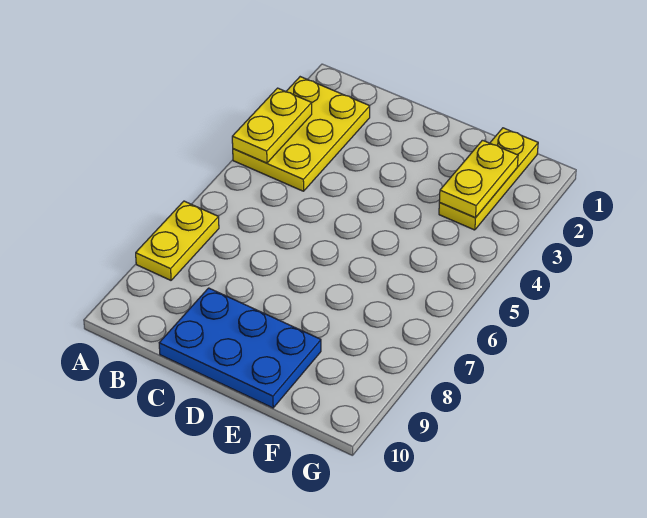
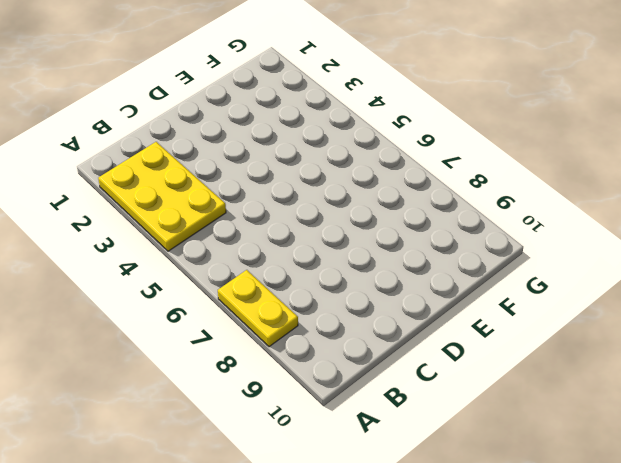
none -> blue 2x3 plate [159,288,321,408]
none -> yellow 1x3 plate [439,128,538,230]

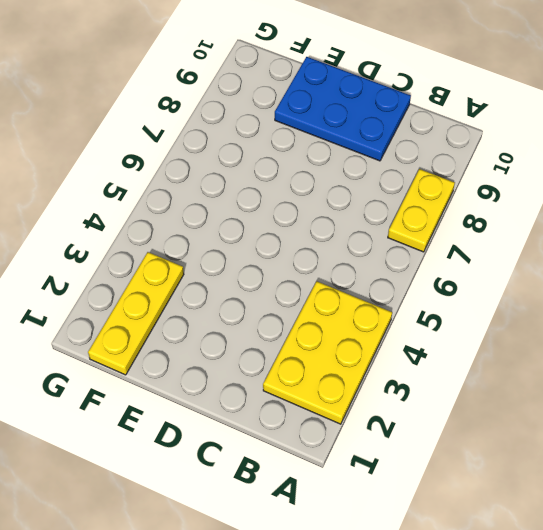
none -> yellow 1x2 plate [232,88,312,163]
none -> yellow 1x2 plate [439,140,518,218]

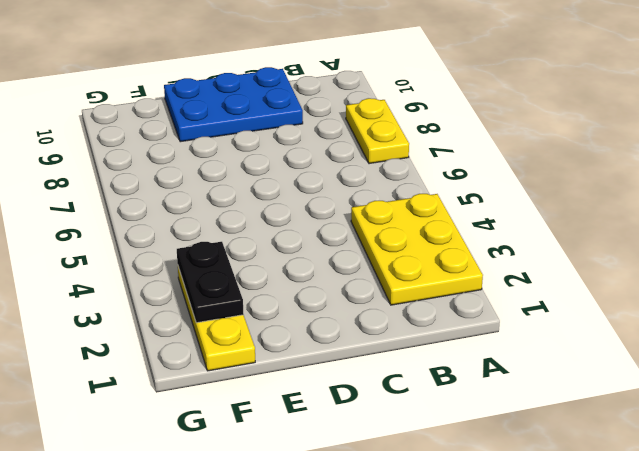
black 1x2 plate [177,242,244,323] -> yellow 1x2 plate [439,140,518,218]
none -> yellow 1x2 plate [232,88,312,163]

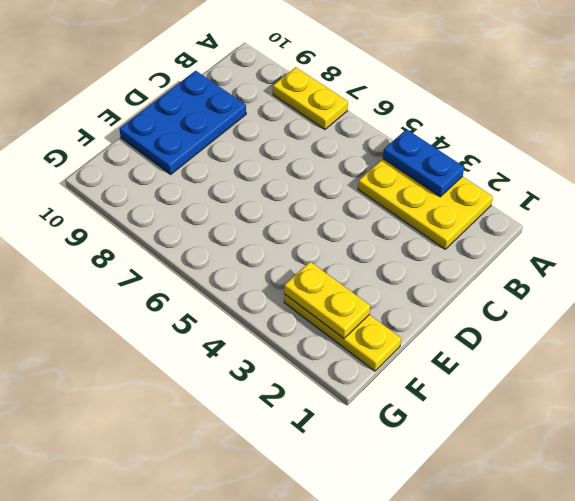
blue 1x2 plate [383,129,464,197] -> yellow 1x2 plate [232,88,312,163]

